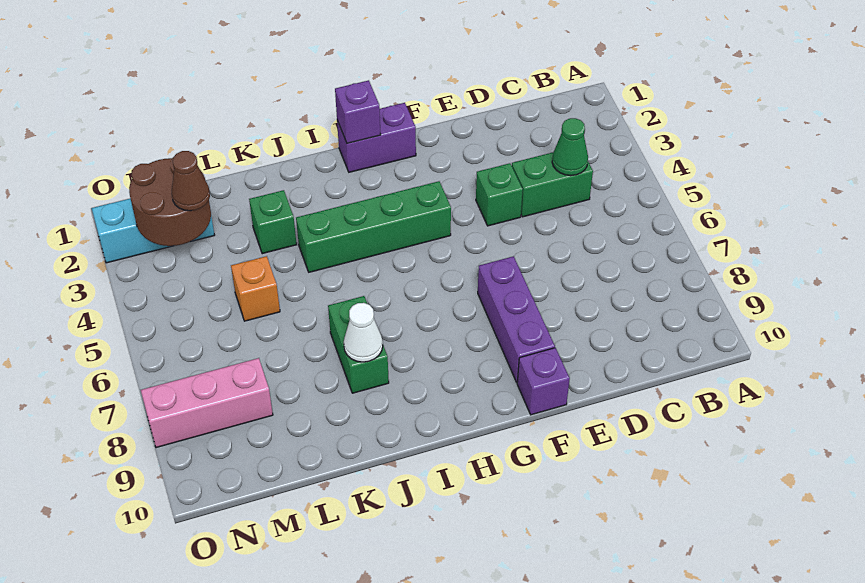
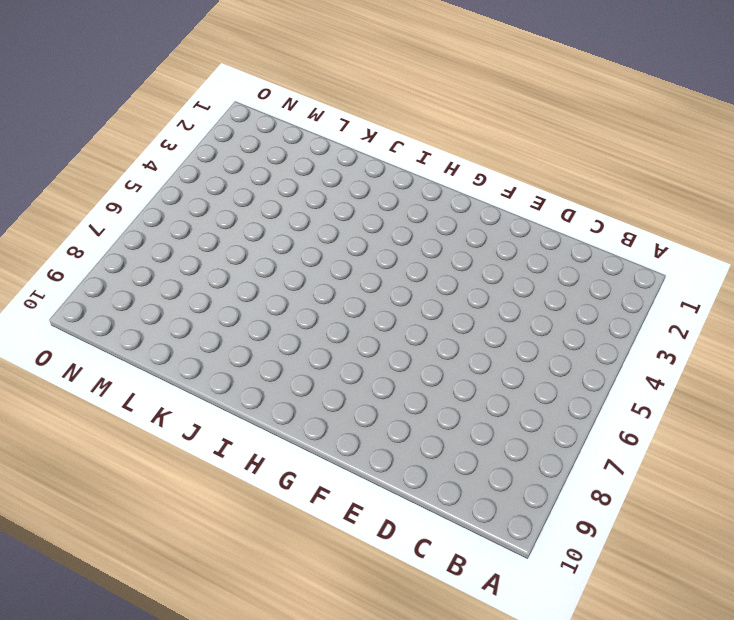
none -> green 1x2 brick [512,152,593,217]
none -> green 1x1 brick [476,163,523,226]
none -> purple 1x3 brick [478,256,555,382]

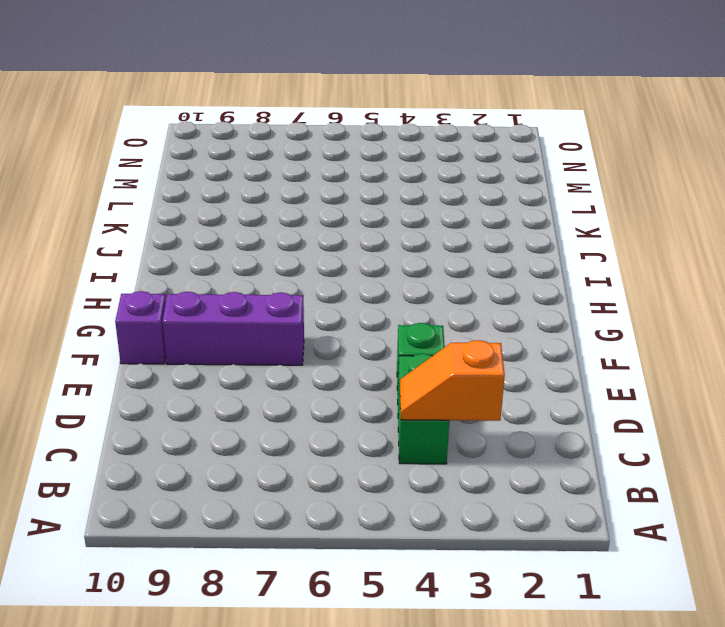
orange 1x2 slope [400,340,505,421] -> green 1x1 cone [552,118,588,176]
none -> purple 1x2 brick [337,103,416,172]
none -> green 1x4 brick [296,181,451,272]
none -> green 1x2 brick [328,296,389,393]

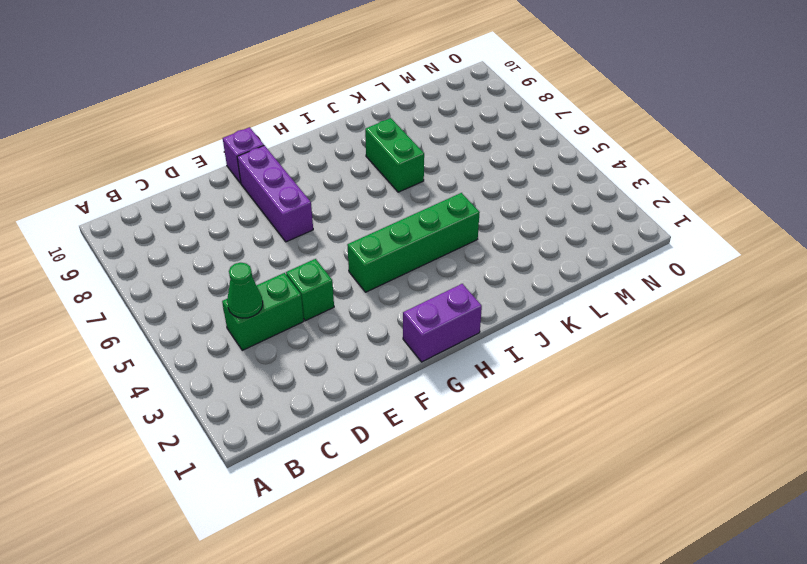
none -> green 1x1 brick [249,190,297,254]
none -> orange 1x1 brick [231,256,280,321]
none -> cyan 1x3 brick [92,198,214,263]

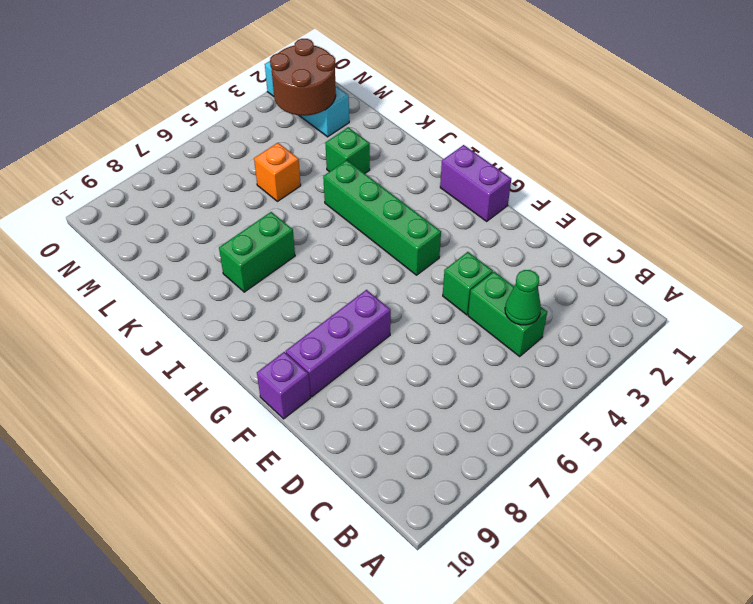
none -> pink 1x3 brick [141,358,273,448]
none -> purple 1x1 brick [335,80,381,143]
none -> white 1x1 cone [344,303,383,362]

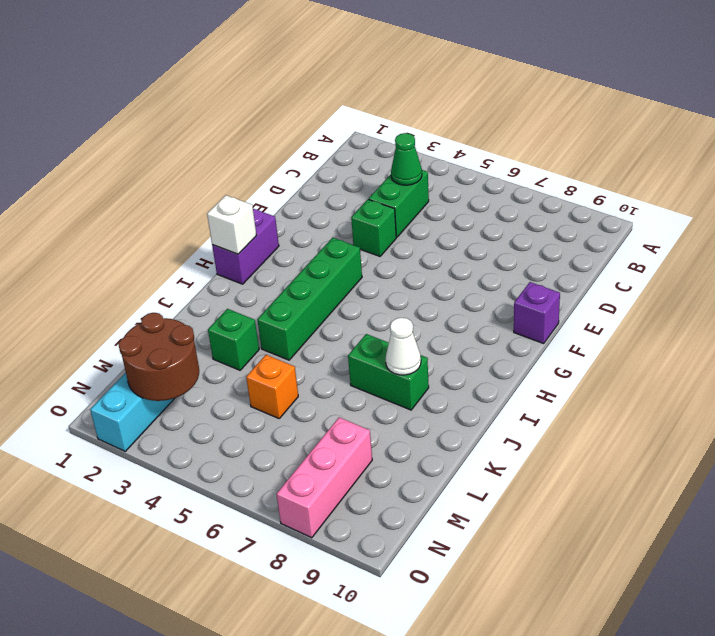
white 1x1 brick [207,195,257,254] -> purple 1x1 brick [335,80,381,143]
none -> purple 1x3 brick [478,256,555,382]
none -> brown 1x1 cone [172,151,210,211]

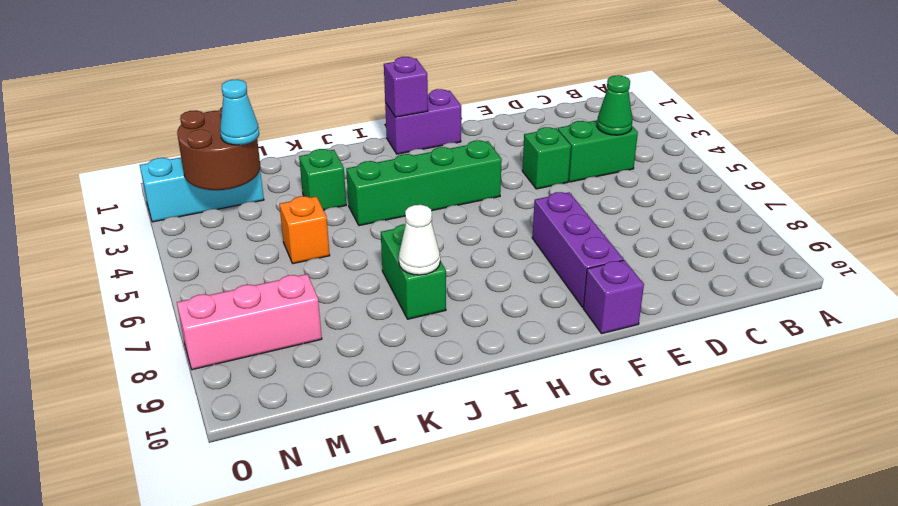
cyan 1x1 cone [220,79,259,145] -> brown 1x1 cone [172,151,210,211]

